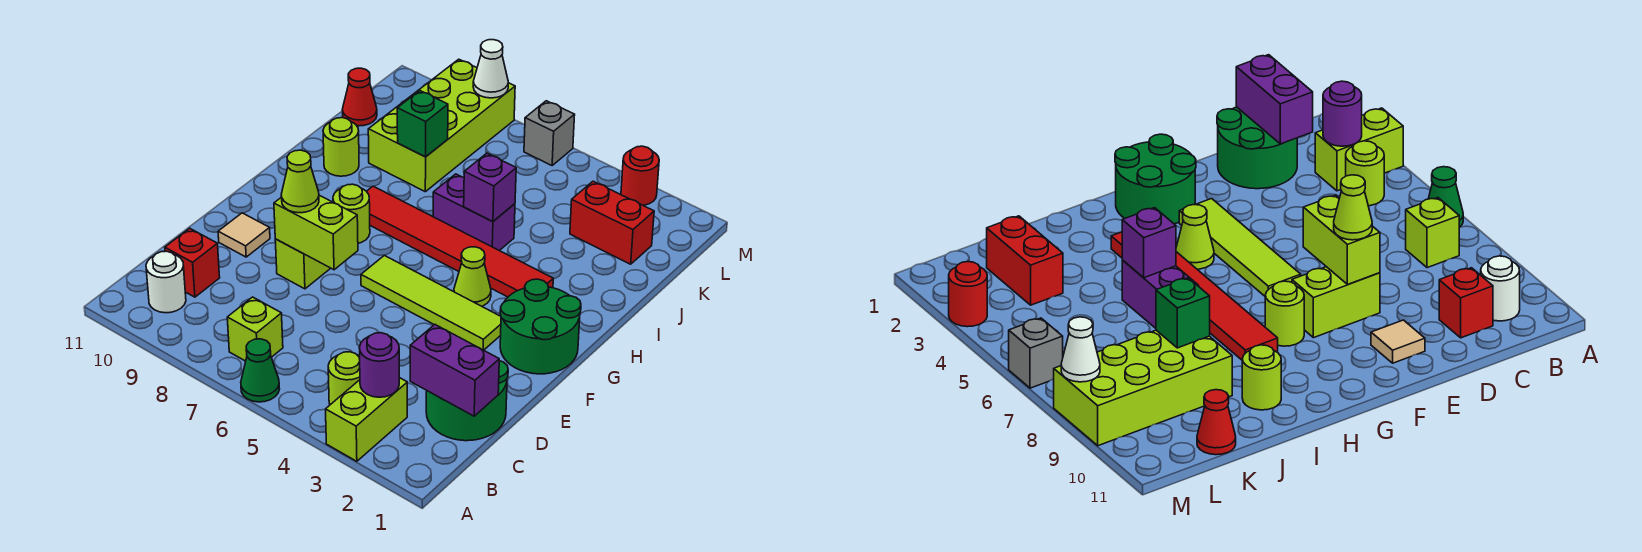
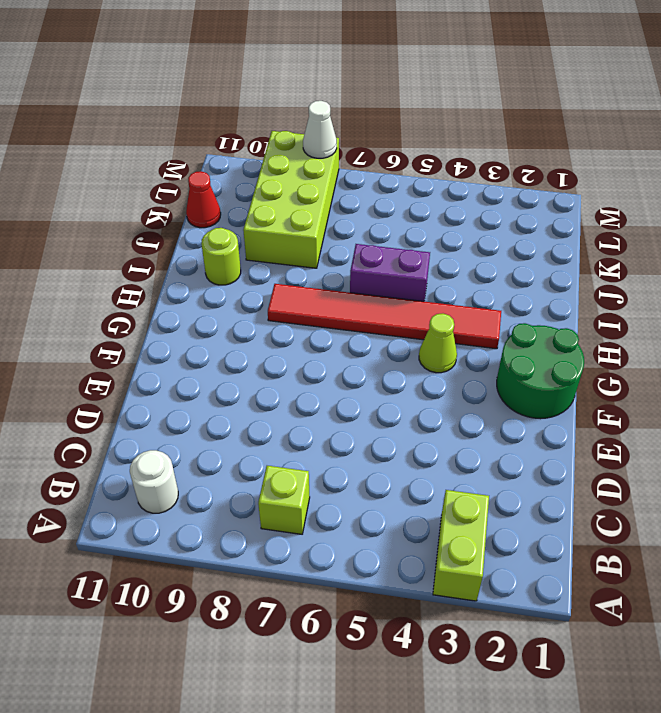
none -> green 1x1 cone [241,339,279,402]
none -> lime 1x1 round brick [328,352,360,405]
none -> green 2x2 round brick [426,361,508,441]

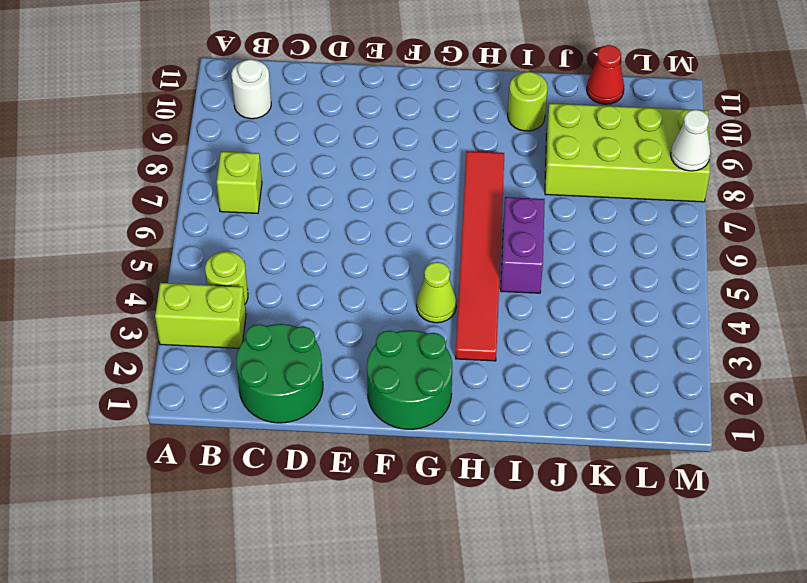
none -> green 1x1 cone [241,339,279,402]
none -> red 1x1 brick [165,228,220,297]
none -> lime 1x2 brick [275,239,330,289]

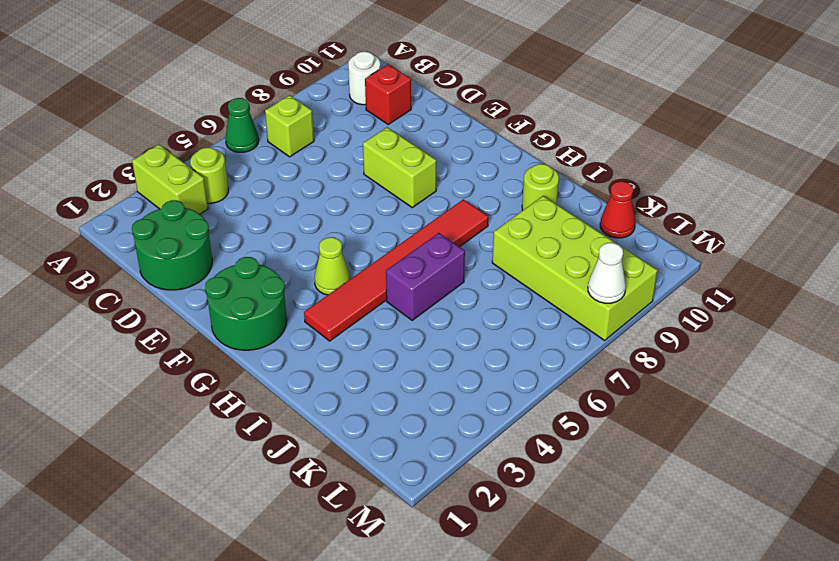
none -> tan 1x1 tile [218,213,270,257]
none -> lime 1x4 tile [361,255,501,350]
none -> lime 1x1 round brick [333,184,370,243]

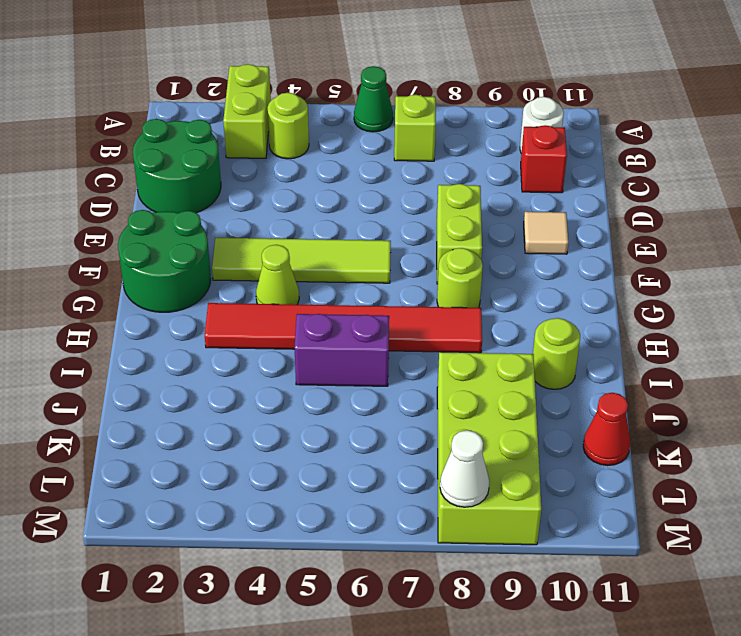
none -> red 1x2 brick [570,181,654,264]
none -> red 1x1 round brick [621,146,659,205]
none -> grey 1x1 brick [524,101,575,165]

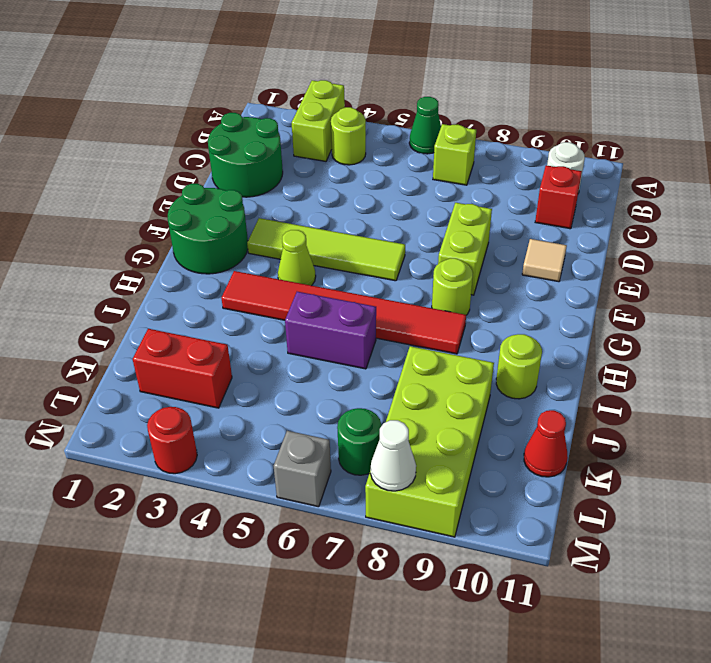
green 1x1 round brick [337,408,381,475] -> none
none -> purple 1x1 round brick [359,333,399,397]
none -> purple 1x2 brick [410,325,499,416]
none -> lime 1x2 brick [274,195,358,270]

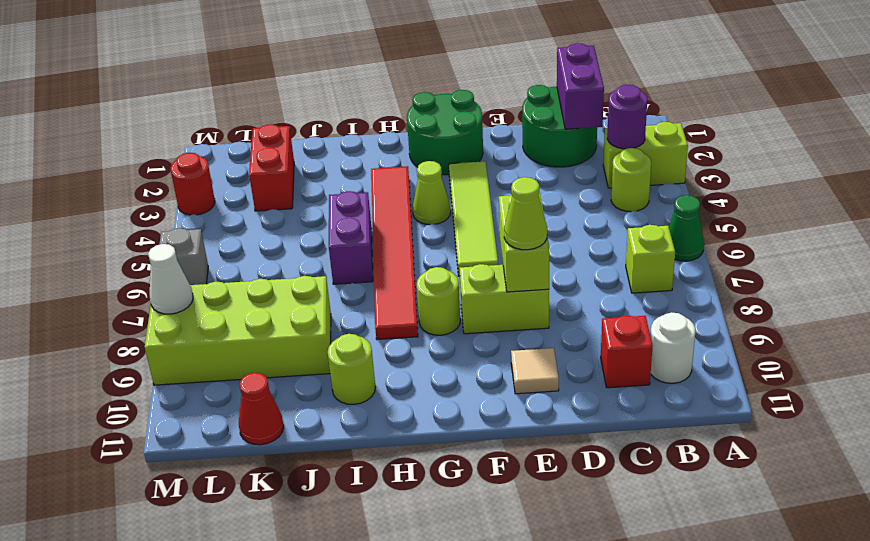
none -> purple 1x1 brick [464,153,516,222]
none -> green 1x1 brick [397,91,448,157]

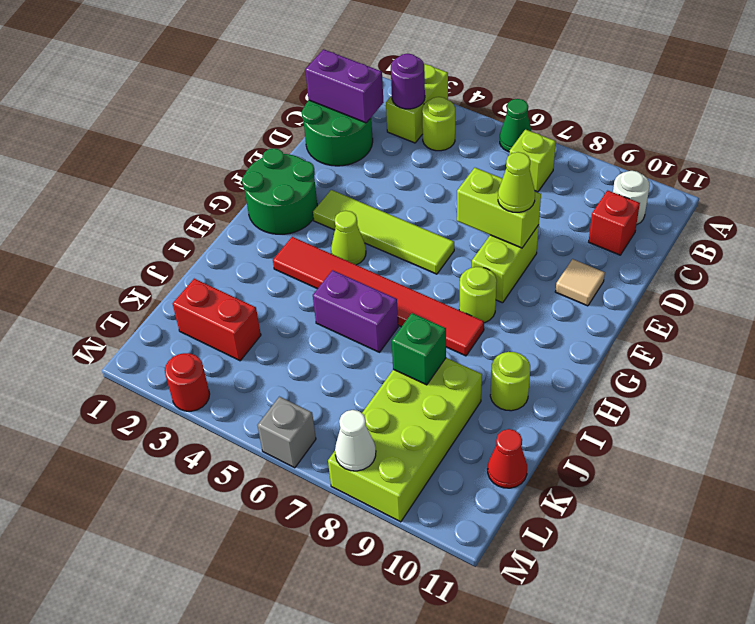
none -> purple 1x1 brick [464,153,516,222]

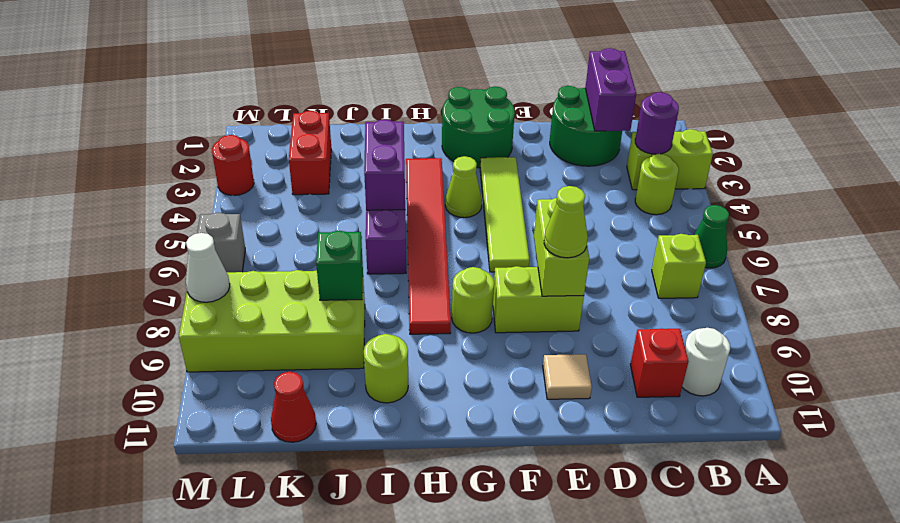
purple 1x2 brick [364,119,405,210] -> purple 1x1 brick [464,153,516,222]

